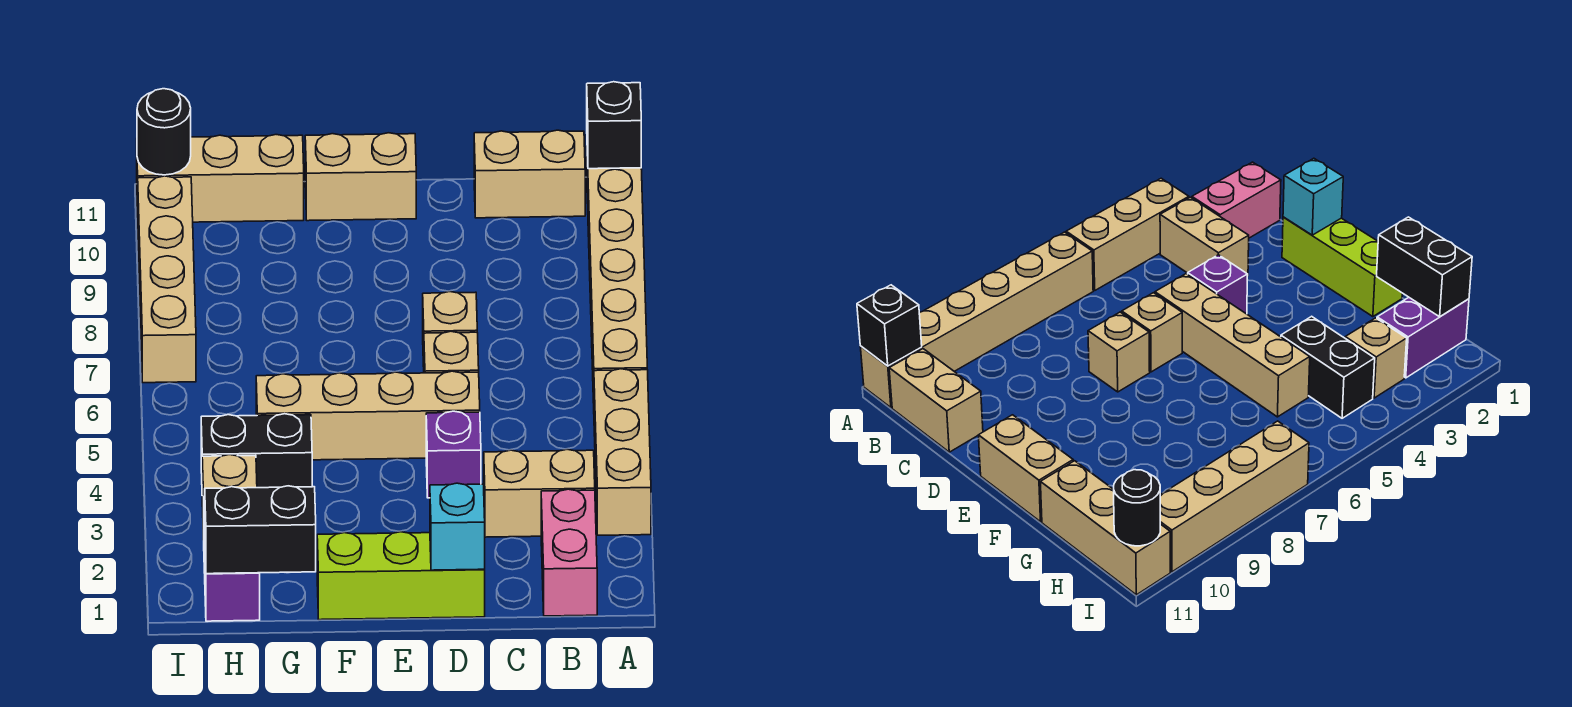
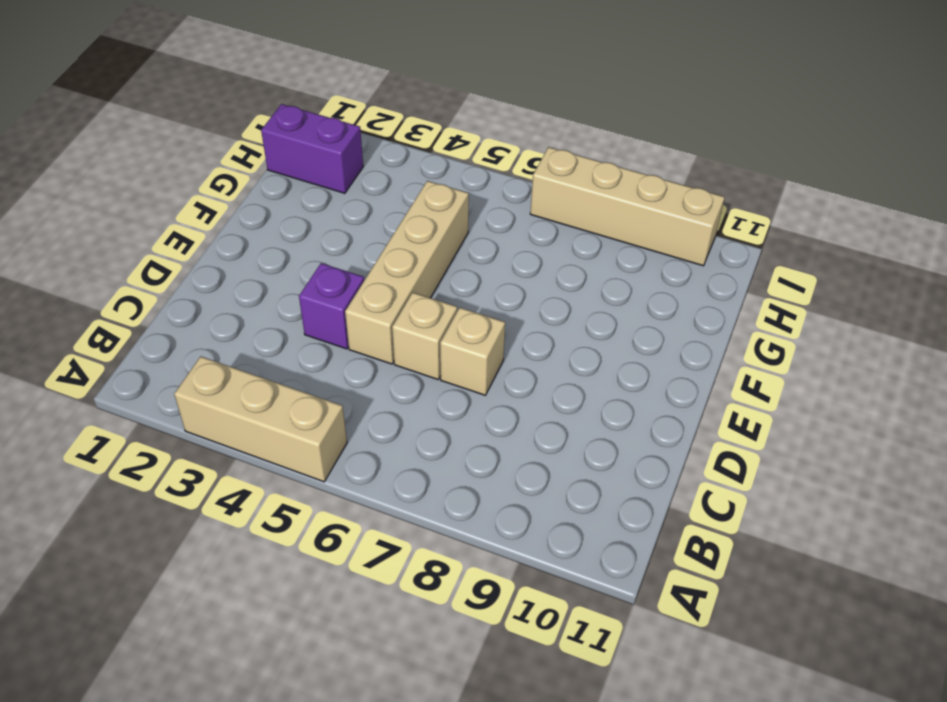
none -> tan 1x6 brick [587,156,647,403]
none -> pink 1x2 brick [541,489,597,616]
none -> tan 1x2 brick [484,449,595,537]

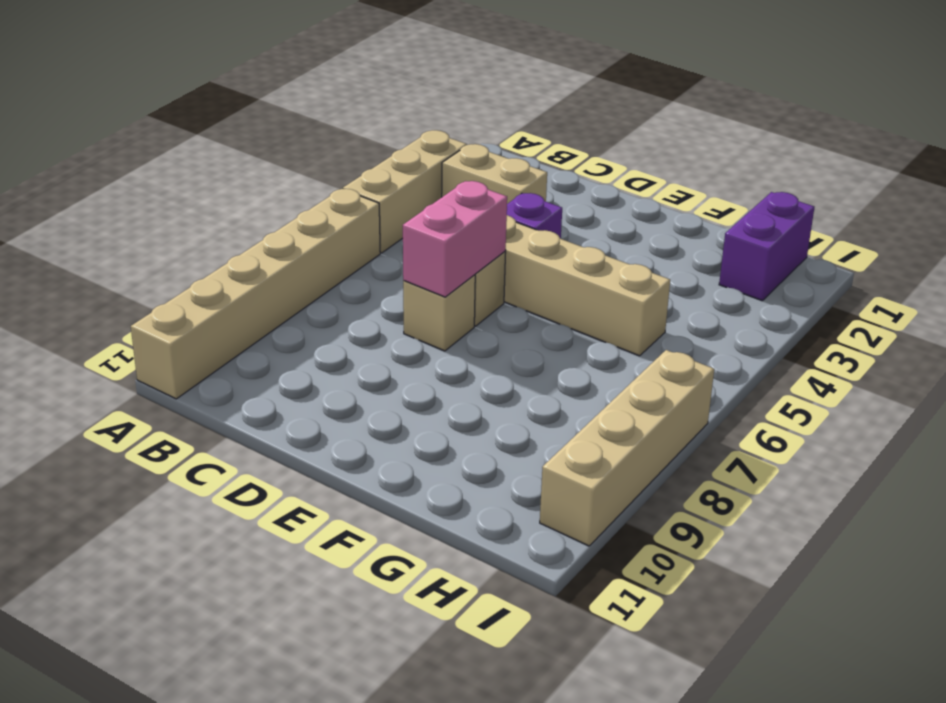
pink 1x2 brick [403,181,507,297] -> pink 1x2 brick moved to [541,489,597,616]
none -> tan 1x2 brick [474,130,585,218]
none -> lime 1x3 brick [317,532,485,620]
none -> tan 1x2 brick [305,133,416,221]

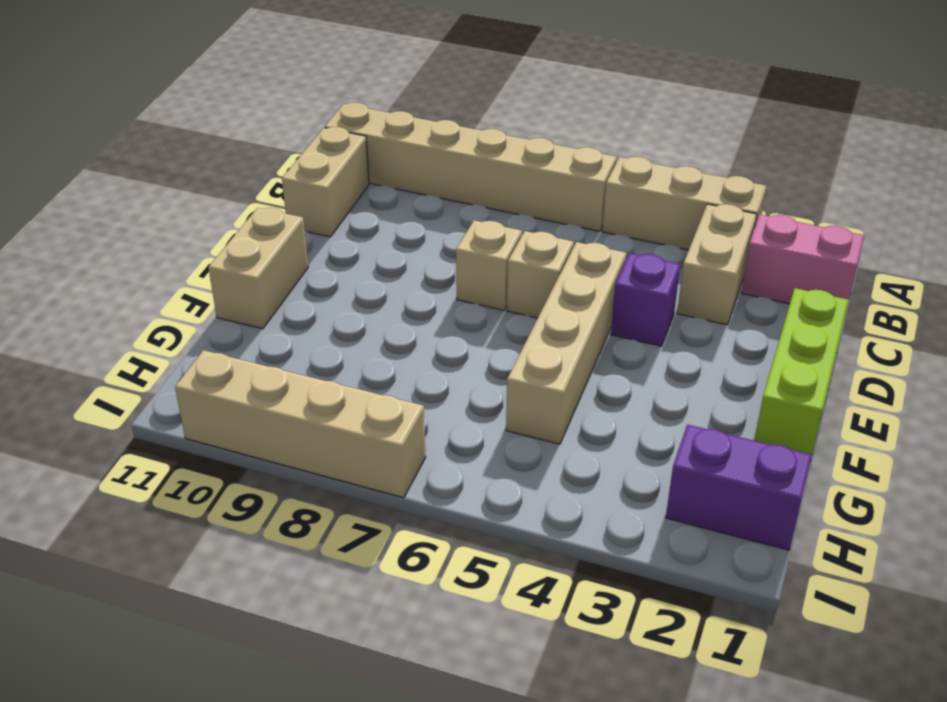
none -> black 1x2 brick [201,414,312,488]
none -> tan 1x3 brick [137,135,304,222]
none -> tan 1x1 brick [202,455,257,540]

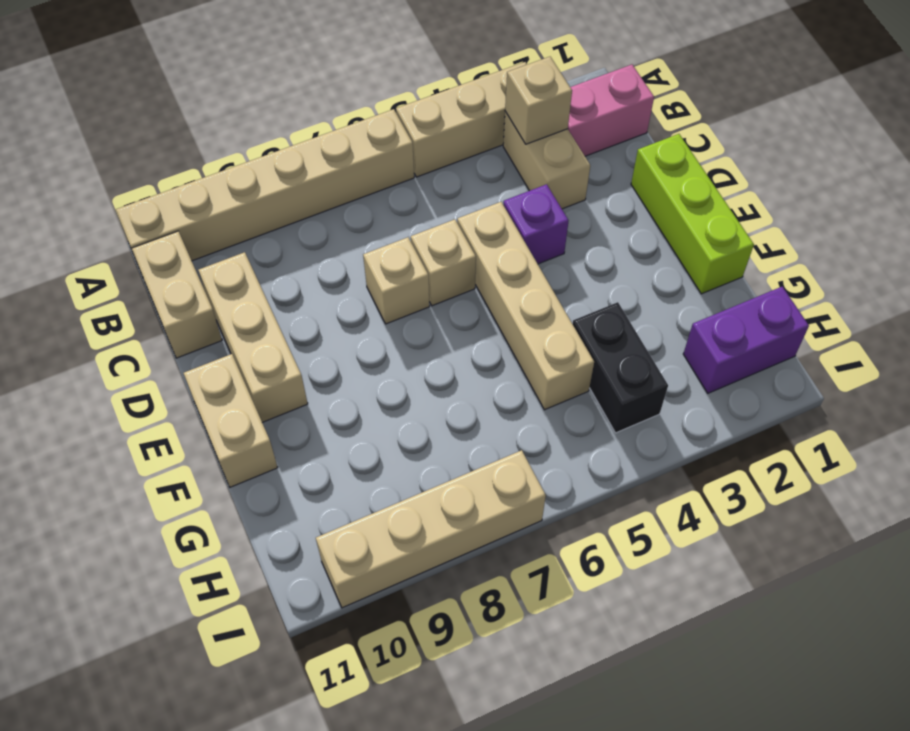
tan 1x1 brick [505,57,572,144] -> tan 1x1 brick moved to [202,455,257,540]
tan 1x3 brick [198,252,308,422] -> tan 1x3 brick moved to [137,135,304,222]
none -> black 1x1 brick [587,82,641,169]
none -> cyan 1x1 brick [430,483,485,570]
none -> black 1x2 brick [205,486,316,574]

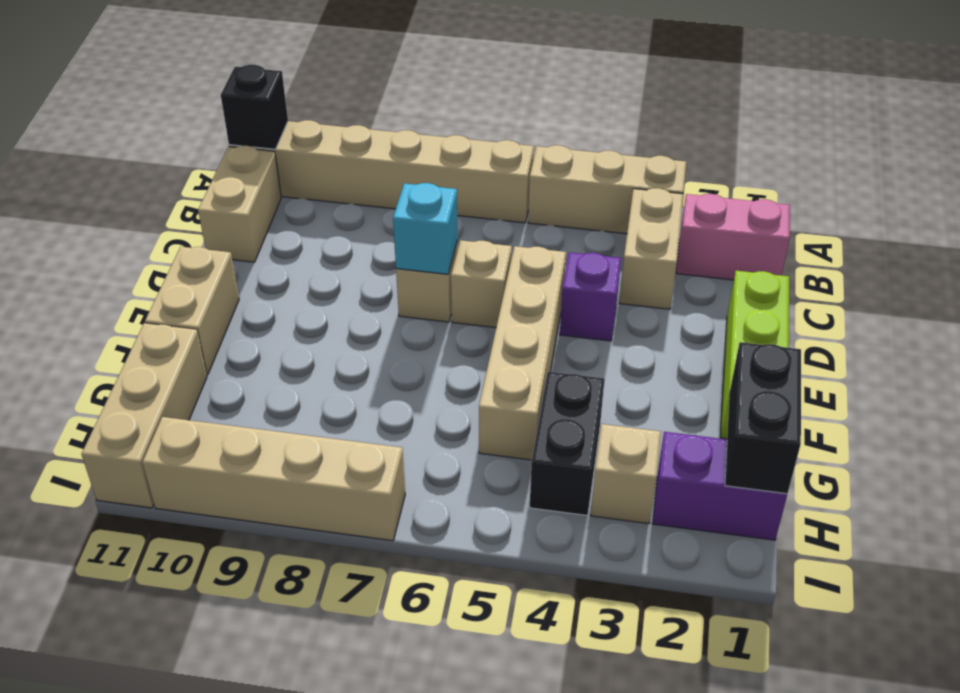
cyan 1x1 brick [393,183,458,274] -> cyan 1x1 brick moved to [430,483,485,570]
none -> black 1x1 round brick [137,89,191,175]

